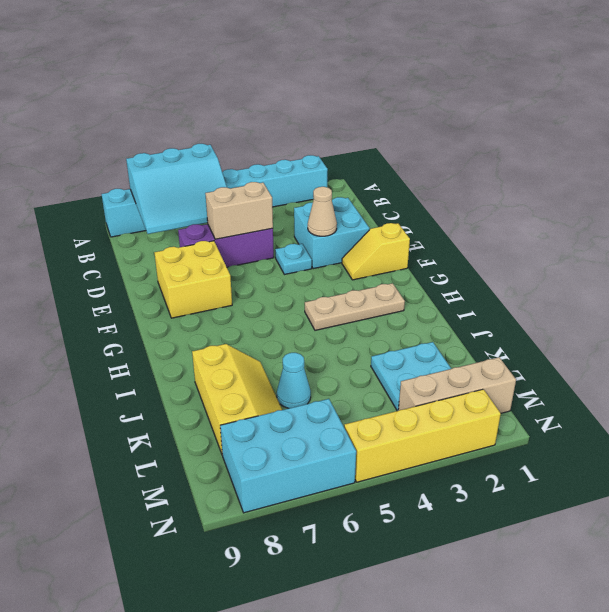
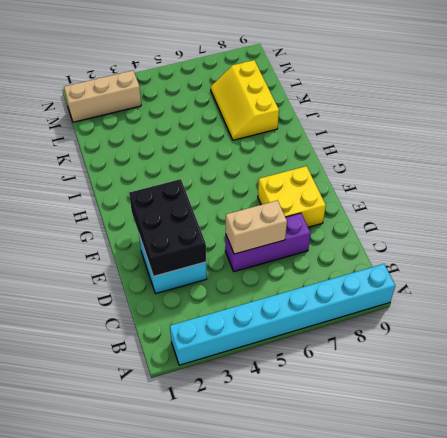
black 2x3 brick [129,179,206,276] -> tan 1x1 cone [308,187,337,236]
none -> cyan 1x1 plate [275,244,312,275]
none -> yellow 1x2 slope [342,223,410,280]
none -> tan 1x3 plate [305,283,405,330]

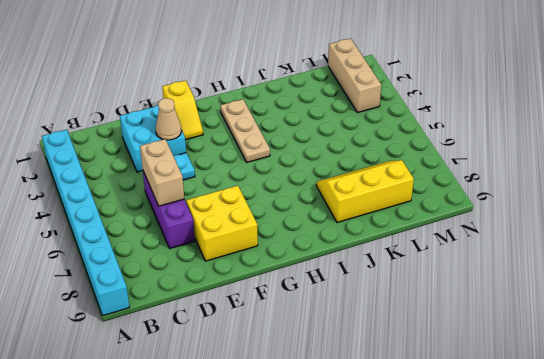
none -> cyan 2x2 plate [371,342,451,411]
none -> cyan 1x1 cone [277,353,311,408]
none -> cyan 2x3 brick [220,399,356,513]

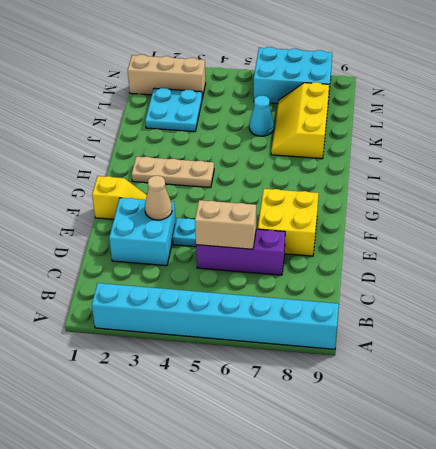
none -> yellow 1x4 brick [344,389,501,482]
none -> cyan 3x3 slope [126,144,227,234]

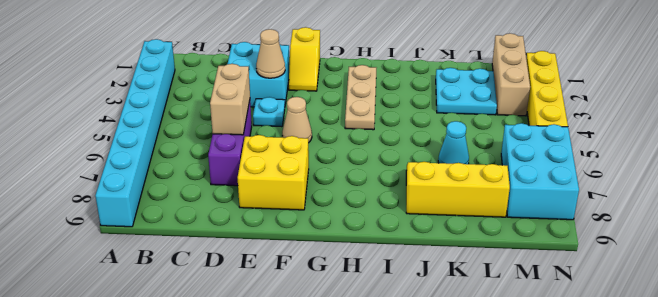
tan 1x1 cone [282,97,312,143] -> none
none -> cyan 3x3 slope [126,144,227,234]

